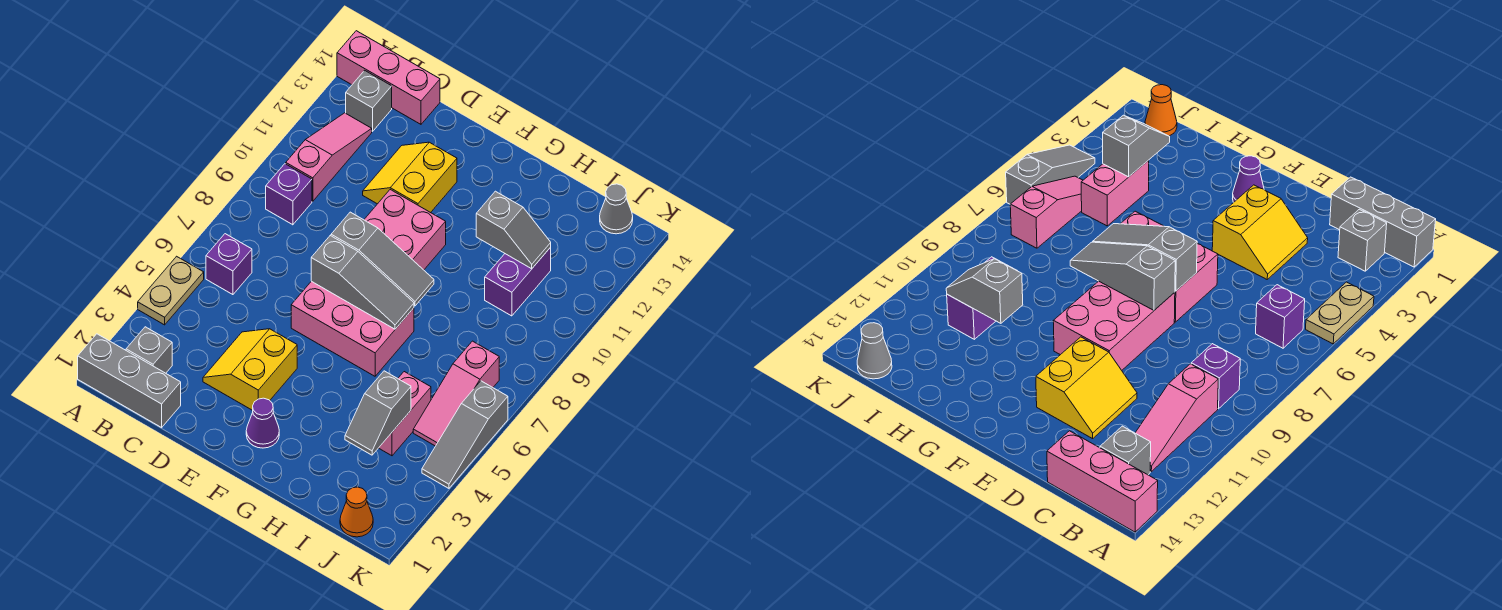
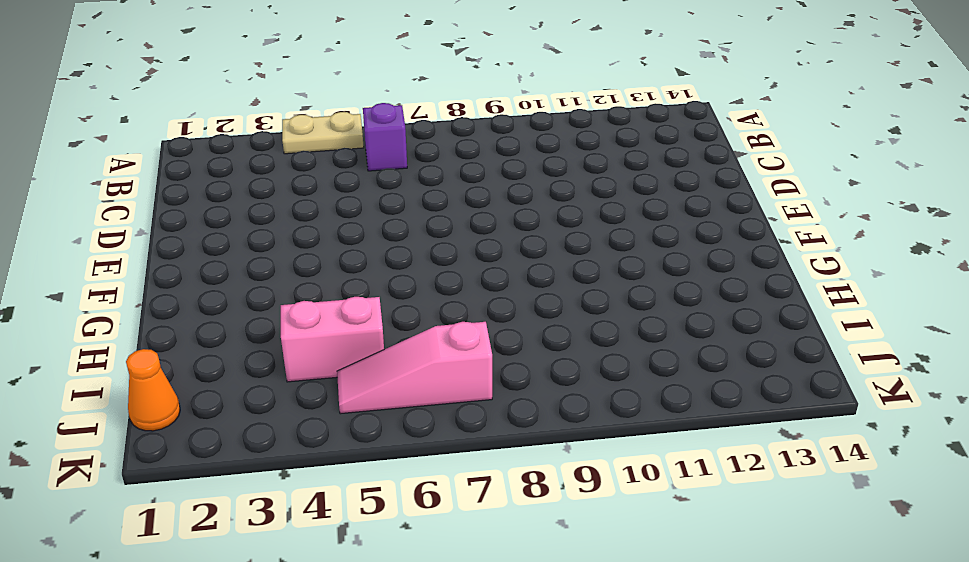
none -> grey 1x3 brick [78,334,181,427]
none -> pink 1x3 brick [337,31,440,124]
none -> grey 1x1 brick [126,327,172,373]

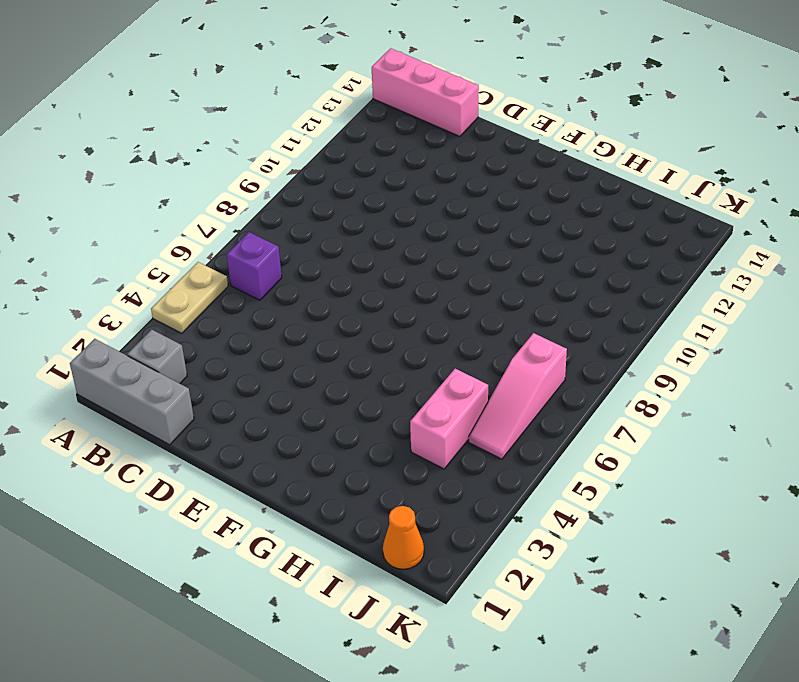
none -> purple 1x1 brick [266,164,312,225]
none -> pink 1x3 slope [286,113,372,201]
none -> grey 1x1 brick [346,70,392,131]

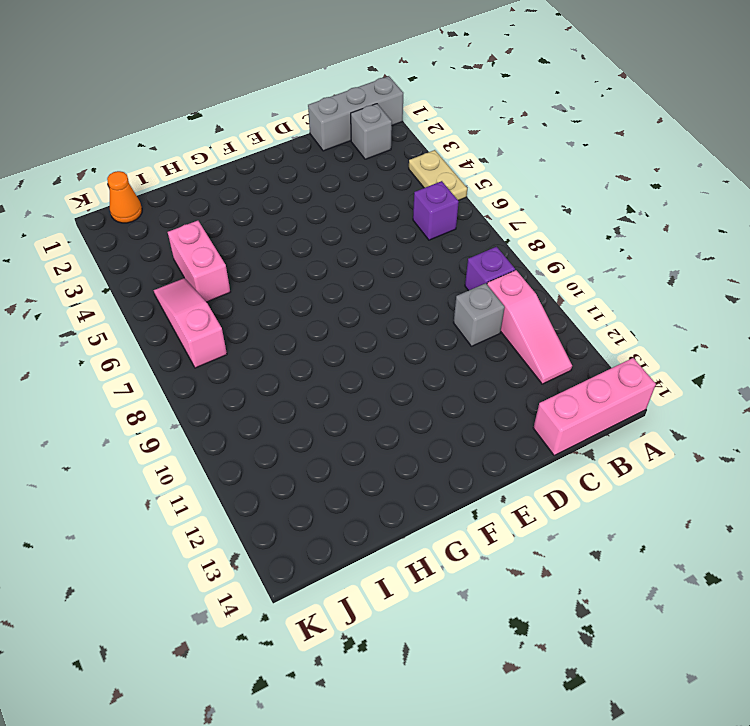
grey 1x1 brick [454,283,505,346] -> grey 1x1 brick moved to [346,70,392,131]
none -> yellow 2x2 slope [203,329,297,410]
none -> yellow 2x2 slope [363,142,457,213]
none -> pink 2x3 brick [291,281,414,376]

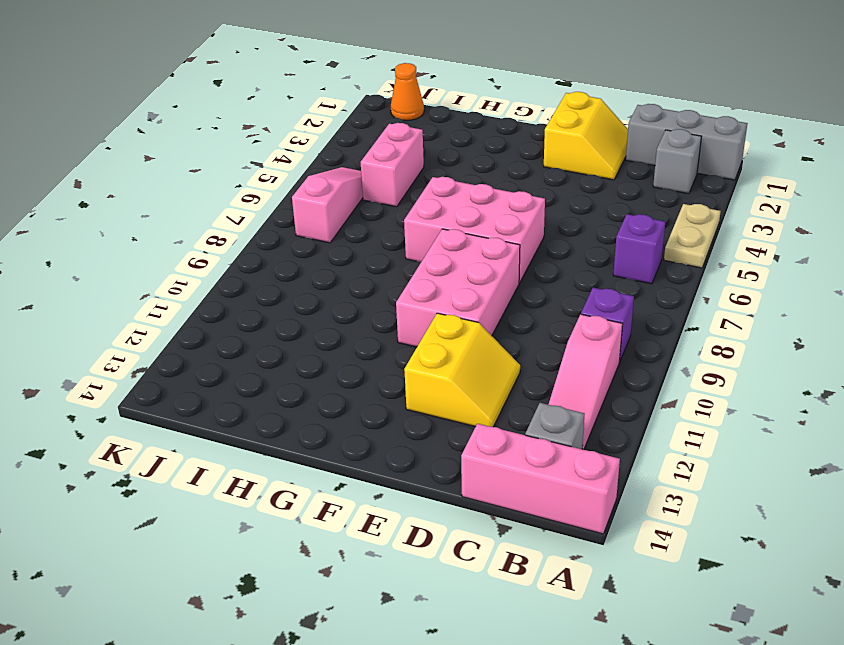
yellow 2x2 slope [544,92,628,180] -> yellow 2x2 slope moved to [203,329,297,410]
none -> purple 1x1 cone [246,398,279,448]
none -> purple 1x2 brick [485,247,551,316]
none -> grey 1x1 cone [600,184,633,234]

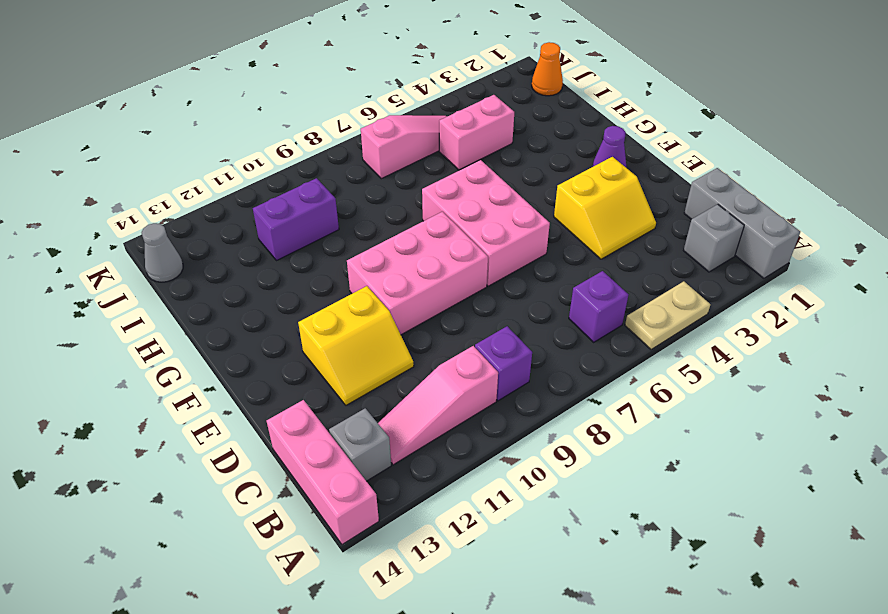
none -> grey 1x3 slope [422,381,508,488]
none -> grey 1x3 slope [311,236,414,329]
none -> grey 1x3 slope [331,212,434,306]

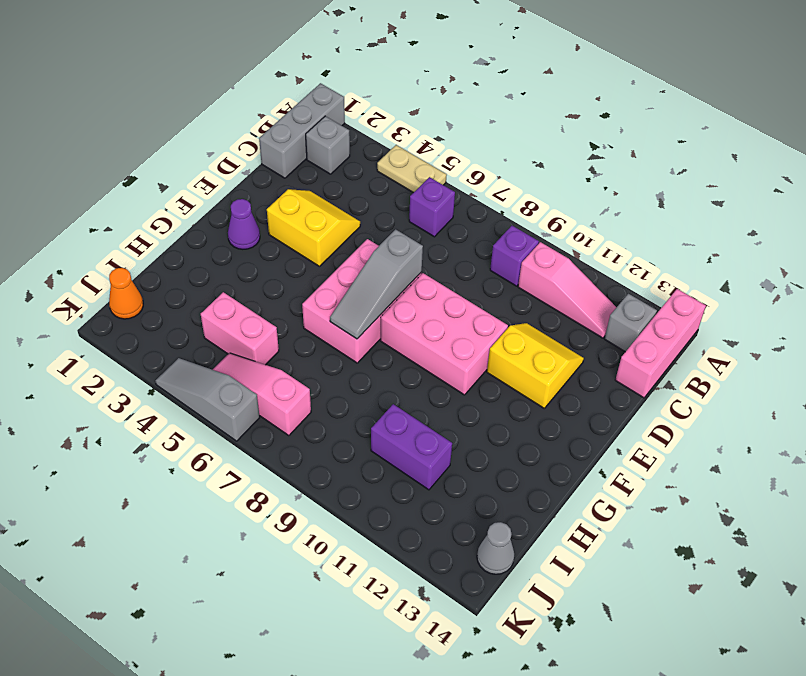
none -> grey 1x3 slope [331,212,434,306]
none -> grey 1x2 slope [476,191,551,269]
none -> grey 1x2 slope [345,371,411,455]

